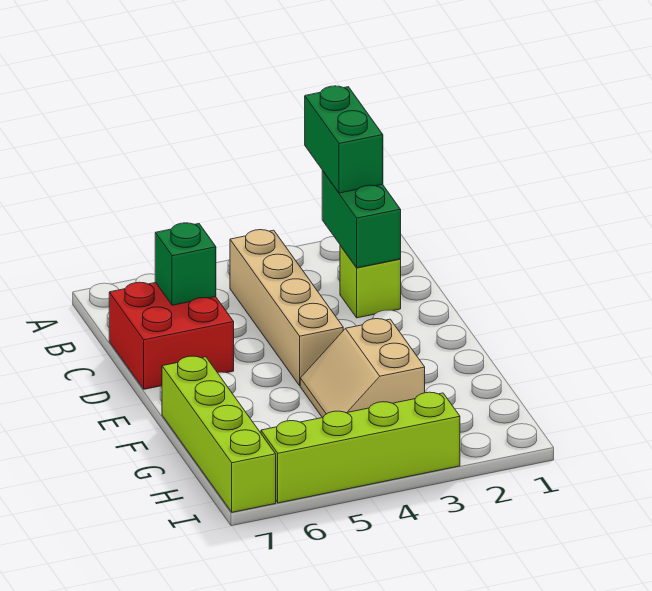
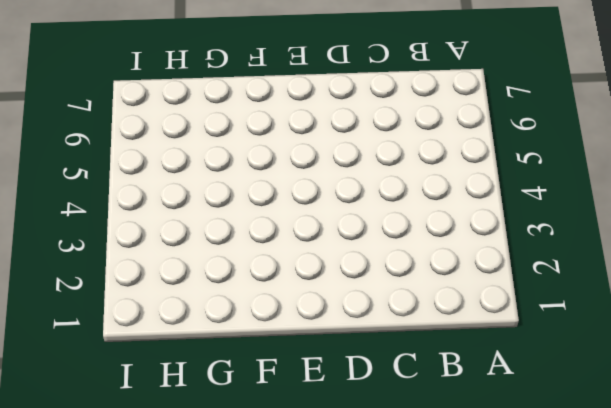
none -> tan 1x4 brick [230,230,343,386]
none -> lime 1x1 brick [340,246,401,318]

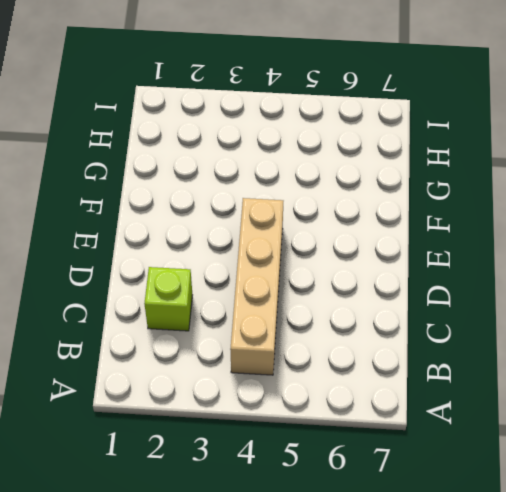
none -> red 2x2 brick [109,282,234,389]
none -> tan 2x2 slope [300,319,425,418]

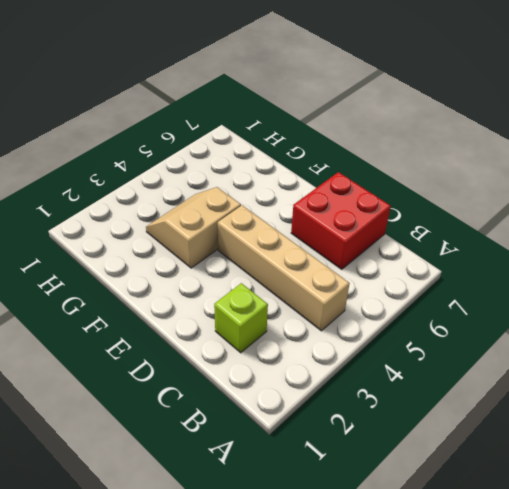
tan 2x2 slope [146,187,241,268] -> tan 2x2 slope turned to [300,319,425,418]
none -> lime 1x4 brick [162,356,276,512]
none -> lime 1x4 brick [261,392,460,503]

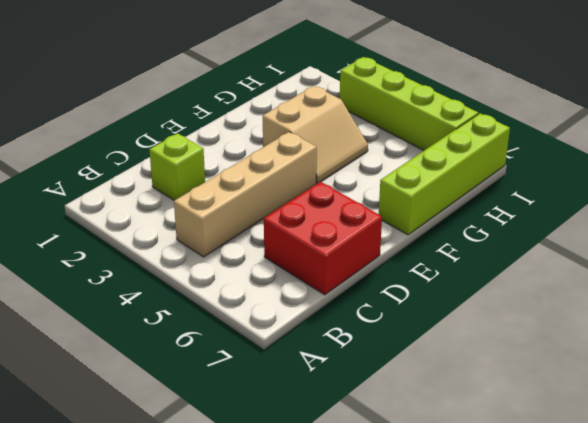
none -> green 1x2 brick [322,171,401,268]
none -> green 1x1 brick [155,223,216,305]

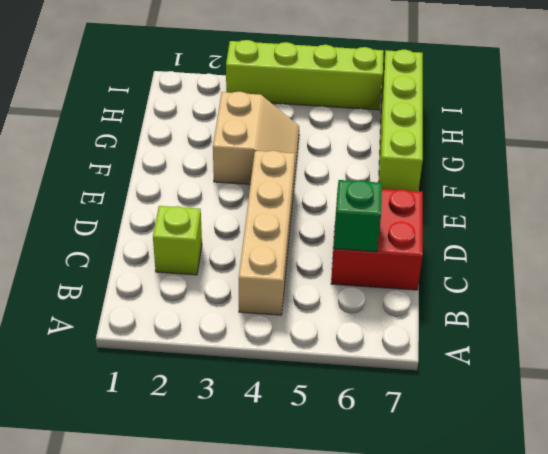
none -> green 1x2 brick [322,171,401,268]
none -> green 1x2 brick [305,86,383,193]

